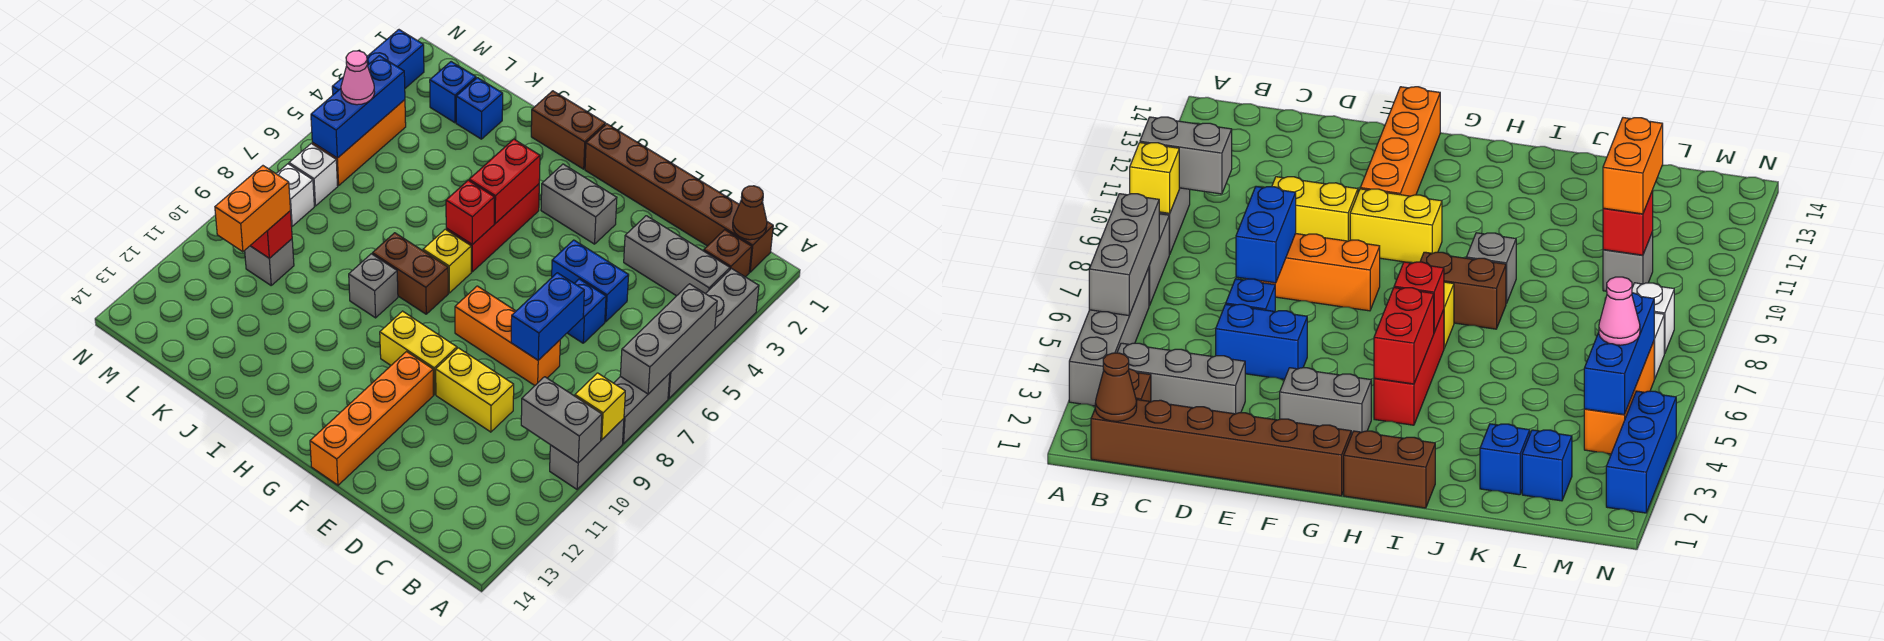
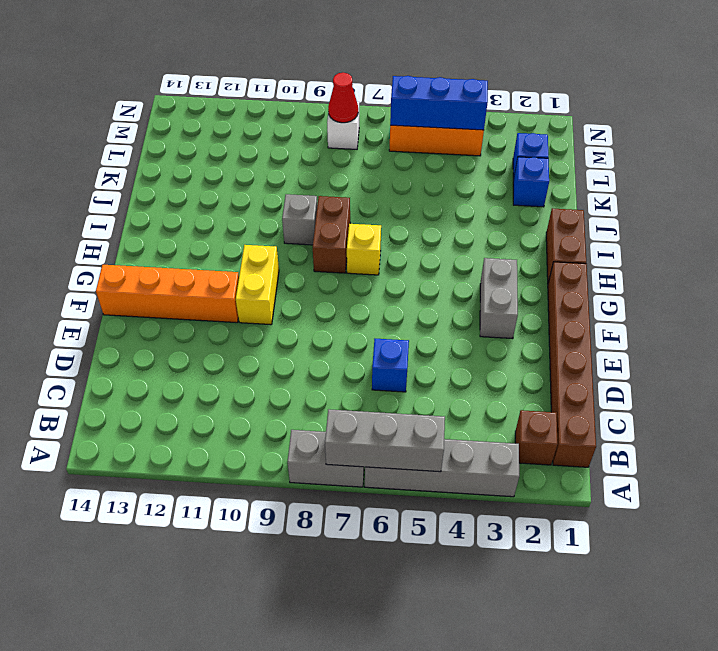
red 1x1 cone [328,73,358,123] -> none
none -> grey 1x2 brick [550,419,624,489]
none -> grey 1x3 brick [624,216,730,296]
none -> blue 1x2 brick [552,240,629,322]
none -> orange 1x3 brick [455,286,560,385]

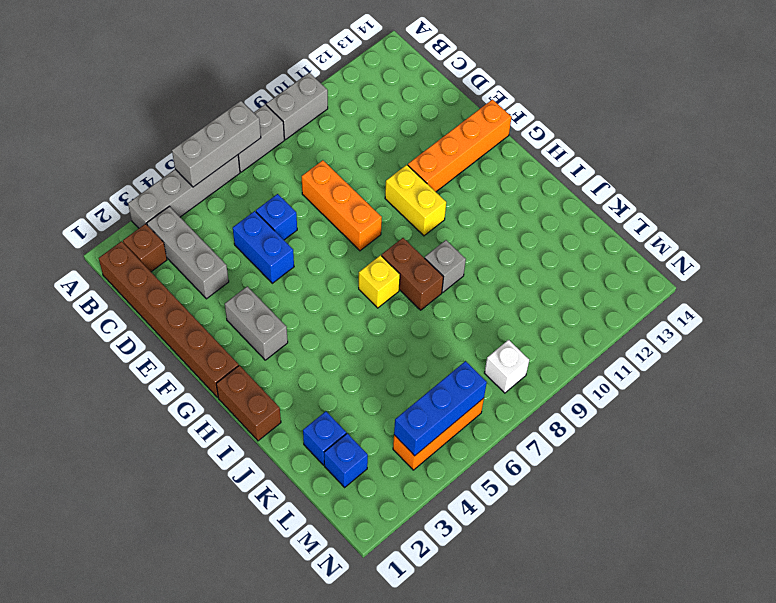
none -> yellow 1x2 brick [436,348,514,432]
none -> red 1x3 brick [446,184,539,272]
none -> grey 1x1 brick [245,239,294,285]
none -> white 1x1 brick [289,144,338,206]

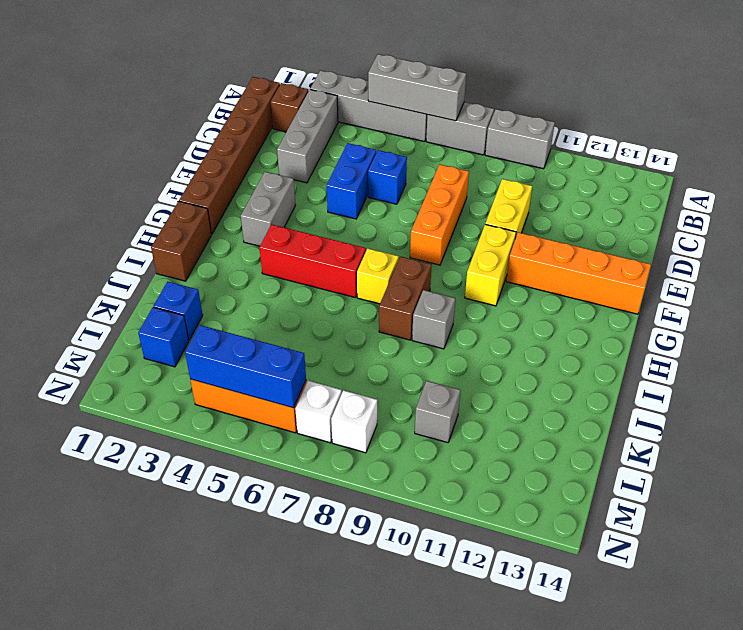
none -> blue 1x3 brick [332,30,424,95]
none -> yellow 1x1 brick [575,373,625,440]
none -> grey 1x2 brick [521,377,602,463]
none -> brown 1x1 cone [733,186,767,240]

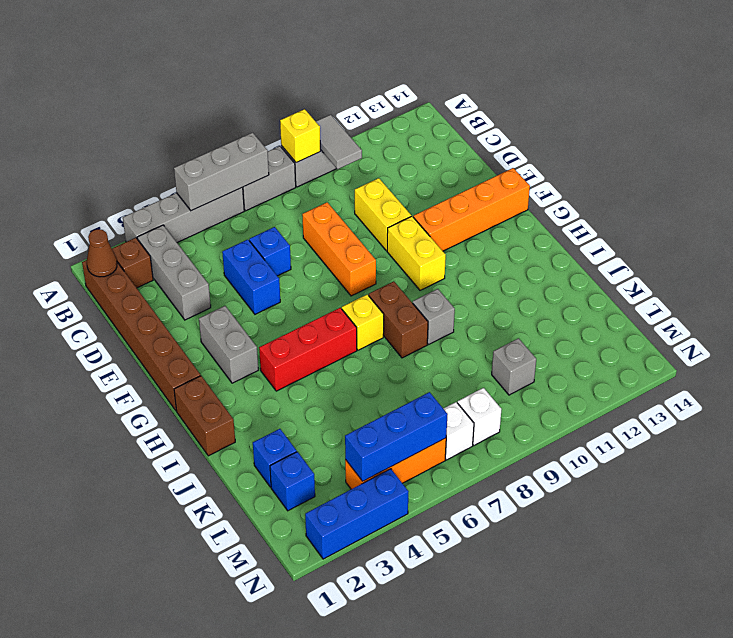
grey 1x2 tile [316,115,362,169] -> grey 1x2 brick [521,377,602,463]
none -> blue 1x2 brick [511,273,584,360]
none -> red 1x2 brick [469,139,540,223]
none -> red 1x1 brick [446,180,494,245]
none -> red 1x1 brick [250,211,292,258]

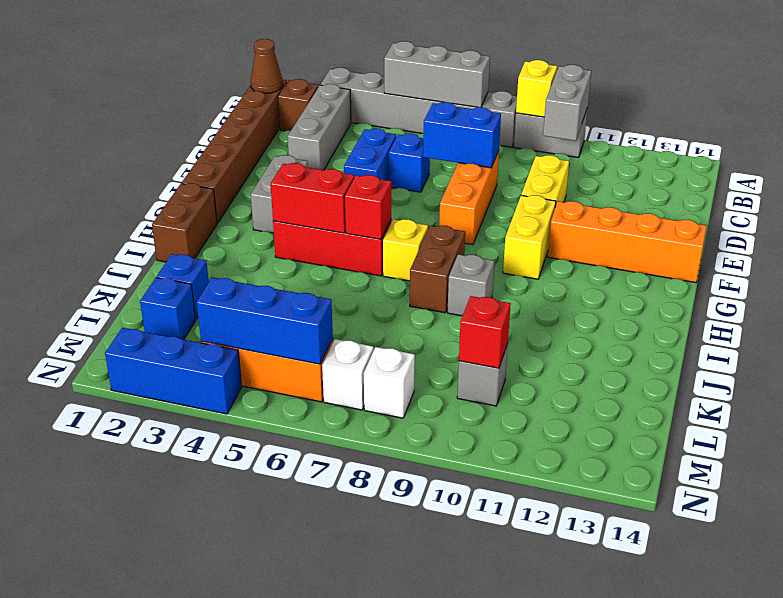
none -> orange 1x2 brick [215,166,290,252]
none -> pink 1x1 cone [341,51,375,105]

